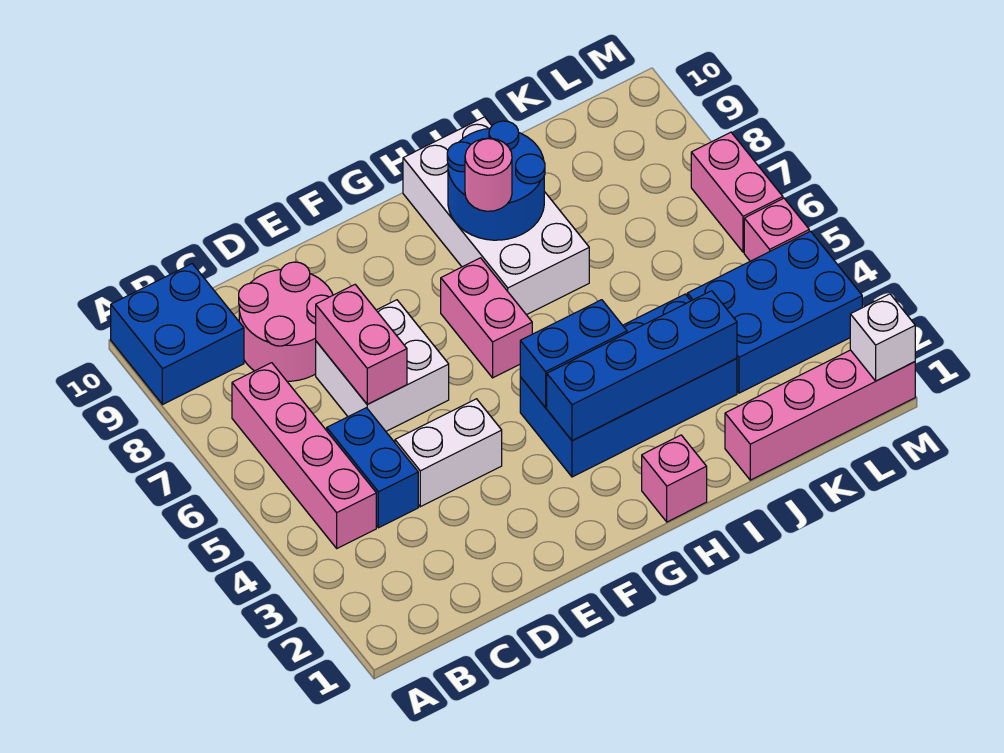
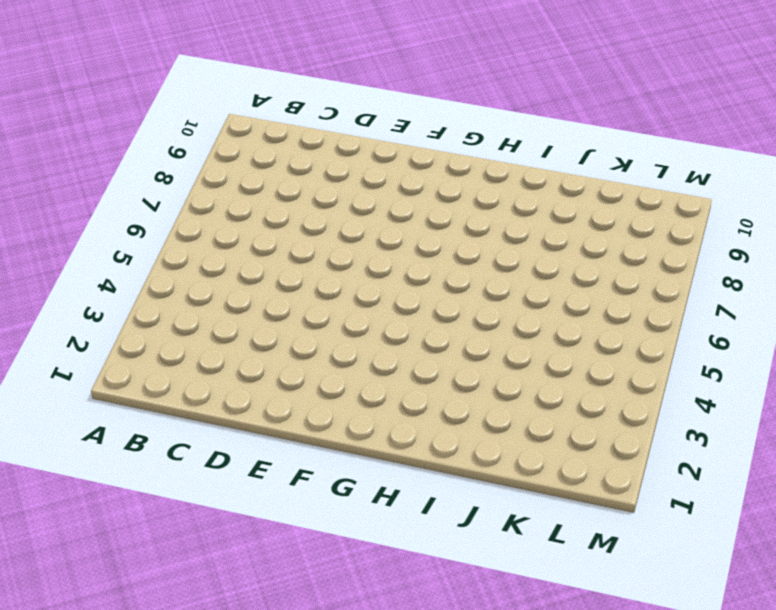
none -> blue 2x2 brick [111,264,244,405]
none -> pink 1x4 brick [232,363,376,548]
none -> blue 1x2 brick [327,408,418,528]

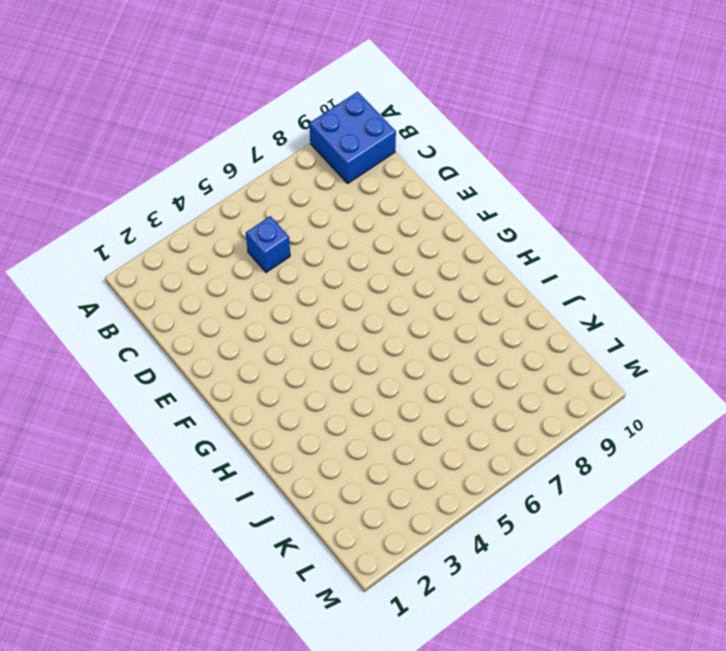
blue 1x1 brick [246,216,290,272] -> blue 1x2 brick [327,408,418,528]
none -> pink 1x4 brick [232,363,376,548]
none -> pink 2x2 round brick [239,262,333,381]
none -> white 1x2 brick [395,399,502,507]

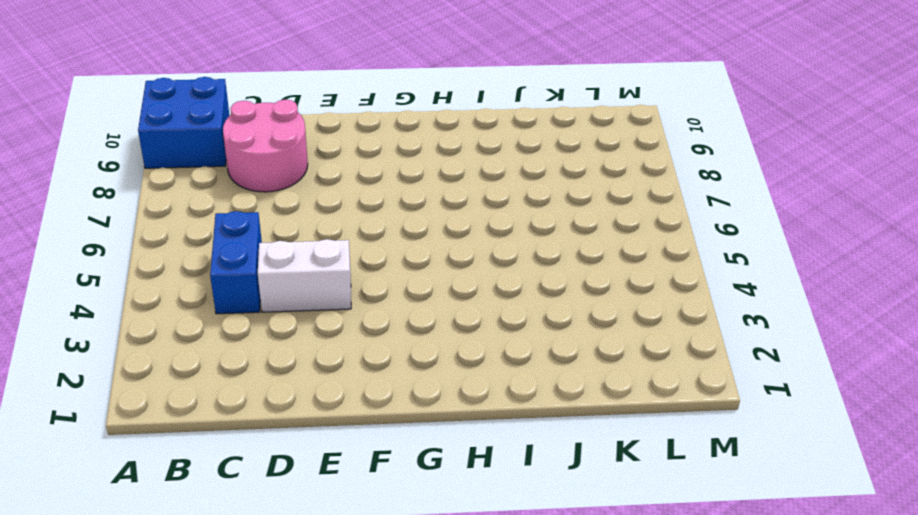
none -> pink 1x4 brick [232,363,376,548]
none -> white 2x2 brick [316,300,449,431]
none -> blue 2x4 brick [520,294,737,477]

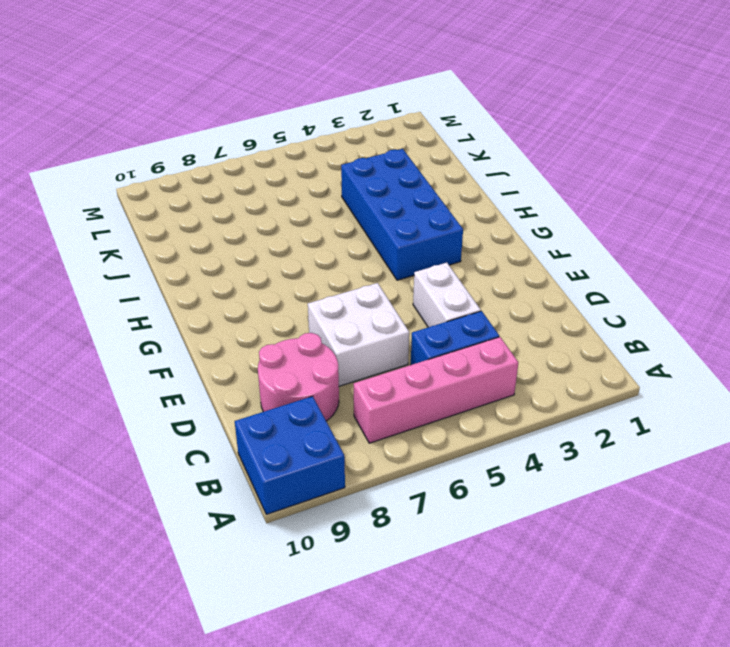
none -> pink 1x2 brick [441,258,532,378]
none -> pink 1x1 brick [642,435,707,522]
none -> white 2x4 brick [403,117,589,315]

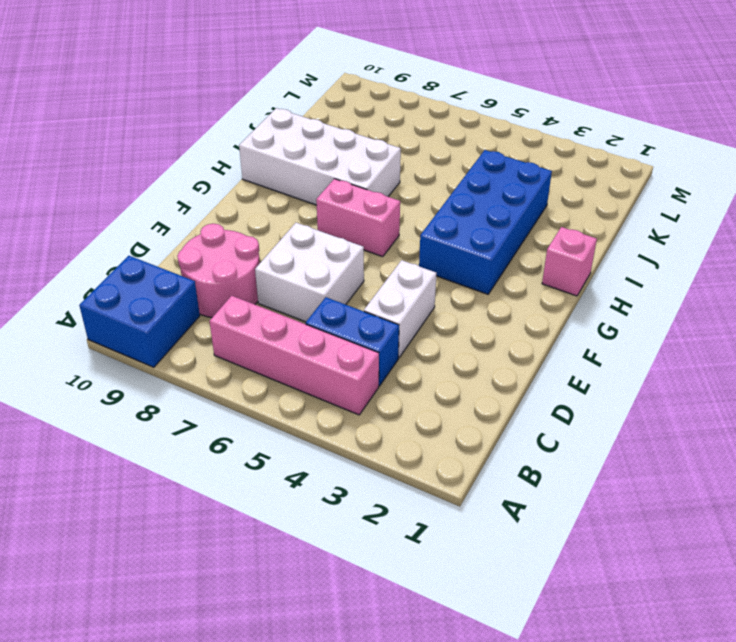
none -> pink 1x4 brick [725,350,915,480]
none -> blue 2x3 brick [687,231,862,393]
none -> pink 1x1 brick [744,198,809,261]

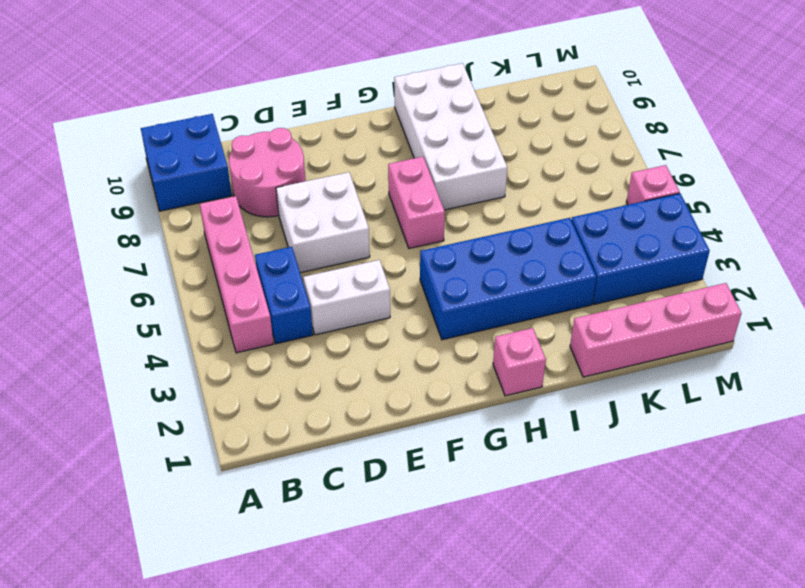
none -> pink 1x2 brick [691,132,783,252]
none -> pink 1x2 brick [316,285,407,404]
none -> blue 1x4 brick [547,291,737,441]

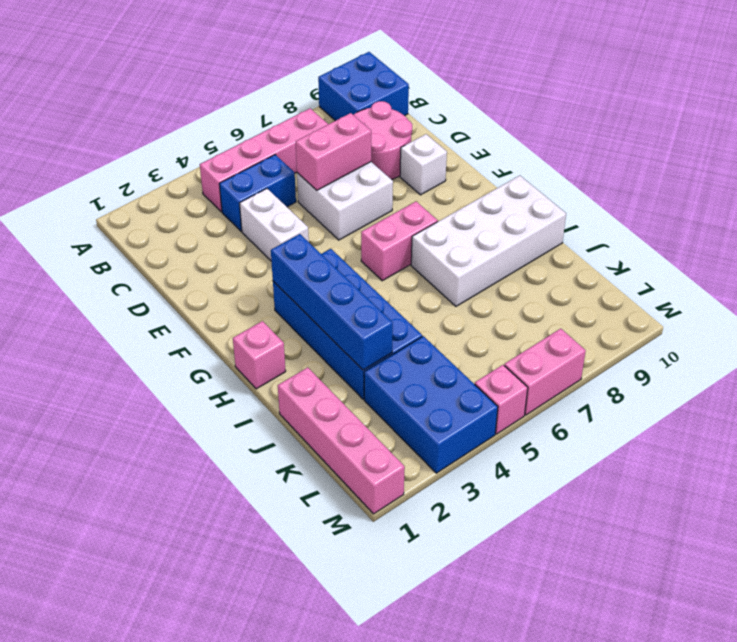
white 1x1 brick [400,134,447,195] -> white 1x1 brick moved to [850,294,915,381]
none -> blue 1x2 brick [520,300,627,408]
none -> blue 2x2 round brick [447,121,545,240]
none -> pink 1x1 round brick [465,138,512,211]

